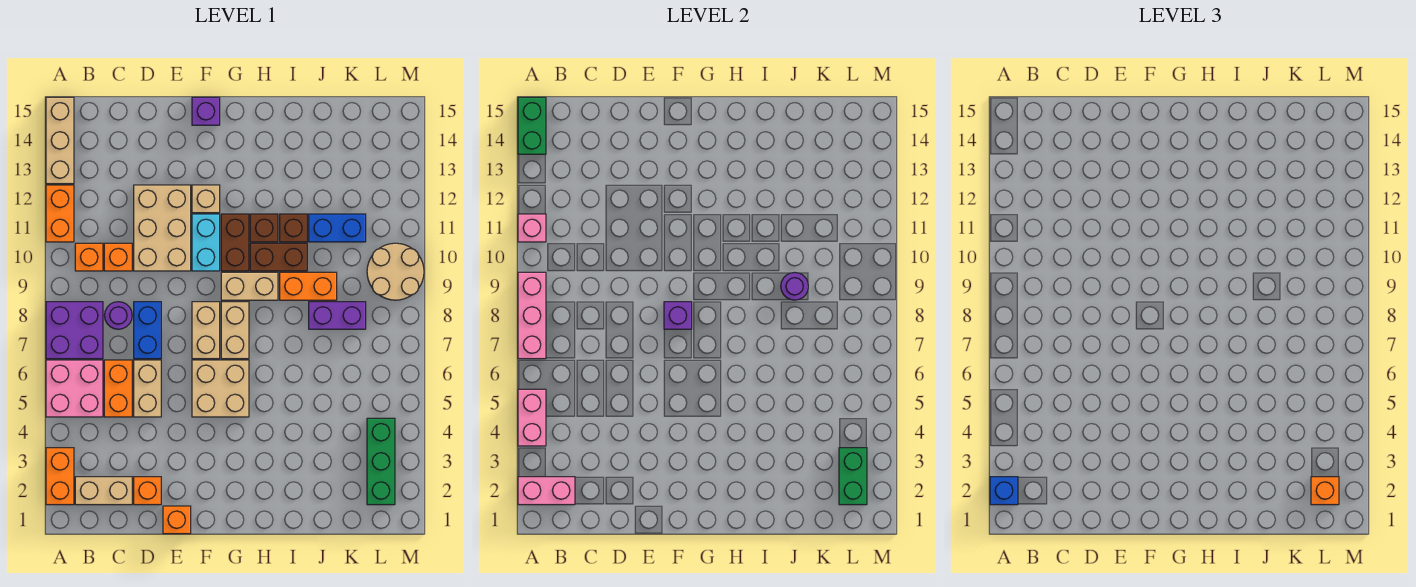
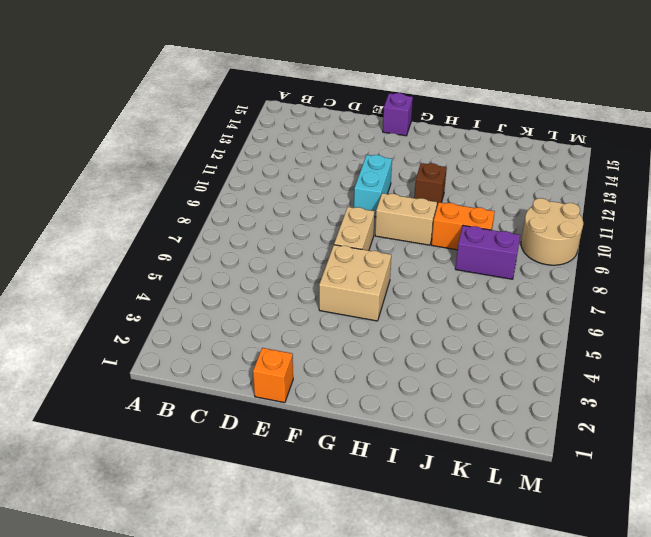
none -> orange 1x2 brick [46,448,74,505]
none -> pink 2x2 brick [46,360,103,417]
none -> purple 2x2 brick [46,302,103,359]
none -> orange 1x2 brick [46,185,74,242]

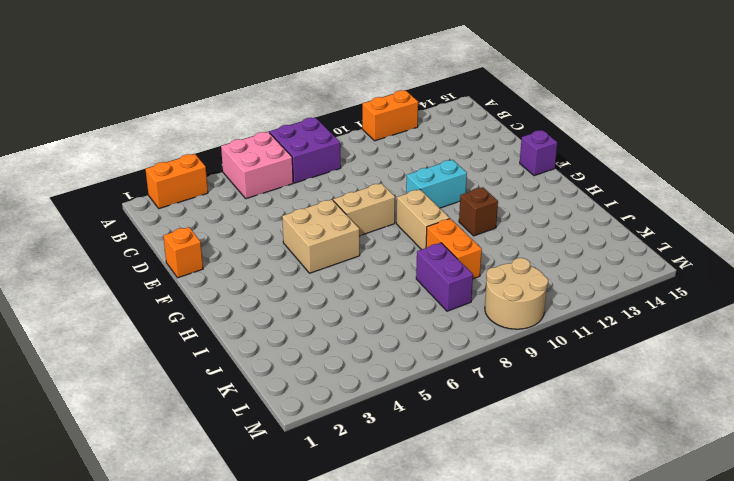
none -> tan 1x3 brick [46,97,74,184]
none -> tan 1x2 brick [75,477,132,505]
none -> orange 1x1 brick [75,243,103,271]
none -> orange 1x2 brick [104,360,132,417]

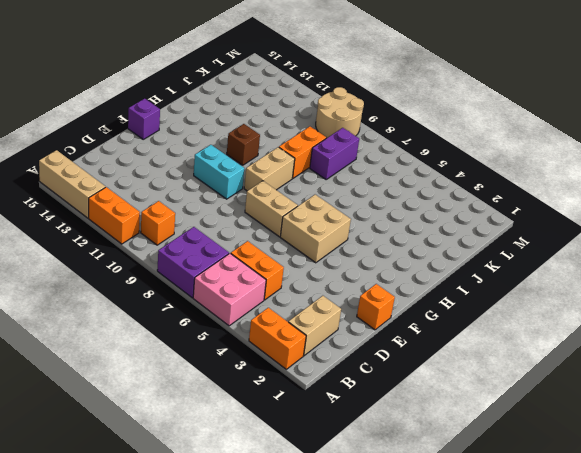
none -> purple 1x1 round brick [105,302,132,329]
none -> orange 1x1 brick [104,243,132,271]
none -> orange 1x1 brick [134,477,161,505]
none -> tan 1x2 brick [134,360,161,417]

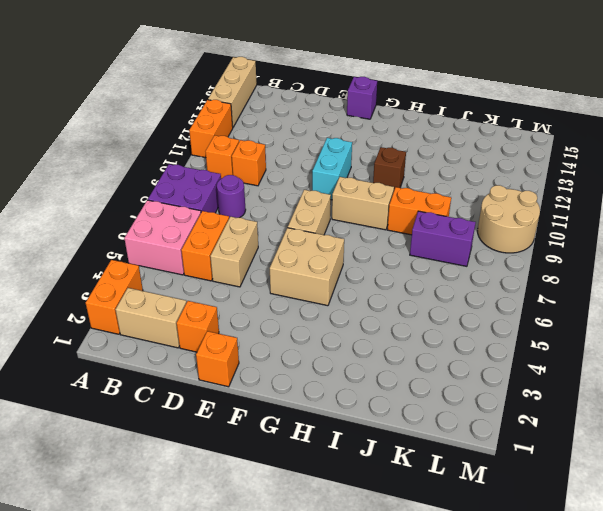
none -> blue 1x2 brick [134,302,161,359]
none -> tan 2x3 brick [134,185,191,271]
none -> tan 1x1 brick [192,185,220,213]
none -> tan 1x2 brick [221,302,249,359]

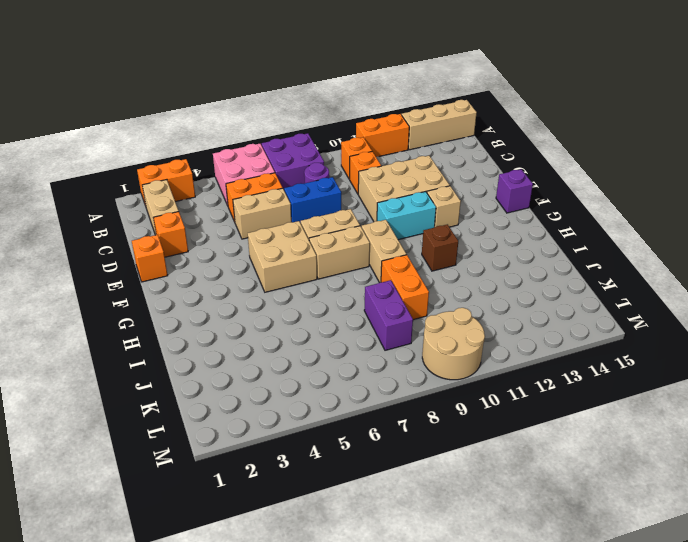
none -> brown 1x2 brick [221,214,249,271]
none -> brown 1x2 brick [250,243,307,271]
none -> brown 1x1 brick [280,214,307,242]
none -> blue 1x2 brick [309,214,366,242]

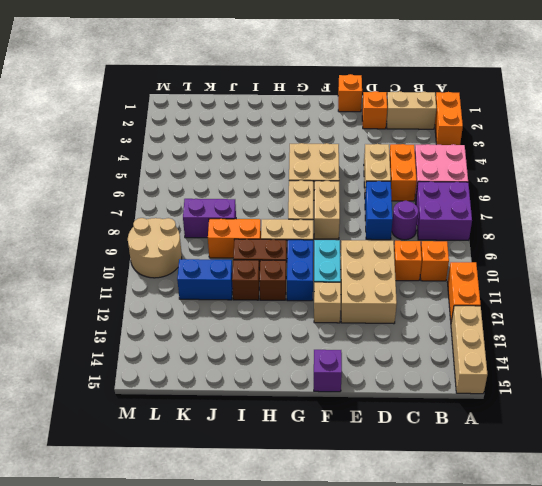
blue 1x2 brick [287,240,313,301] -> brown 1x2 brick [221,214,249,271]
none -> green 1x3 brick [367,418,395,505]
none -> pink 1x2 brick [518,477,575,505]
none -> pink 1x2 brick [518,389,546,446]
none -> pink 1x3 brick [518,272,546,359]

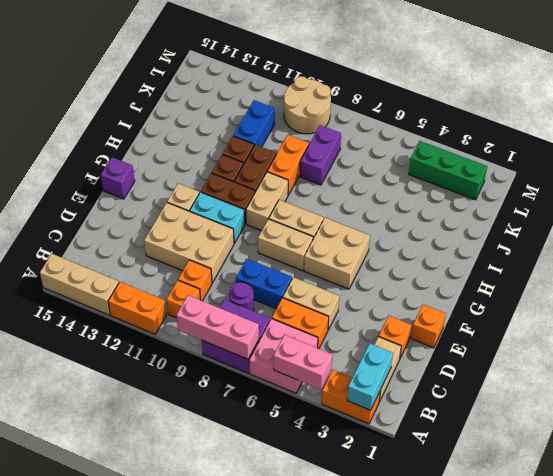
cyan 1x2 brick [347,343,393,410] -> pink 1x2 brick [518,477,575,505]
none -> pink 1x1 brick [518,214,546,242]
none -> green 1x2 brick [518,97,546,154]
none -> purple 1x1 brick [664,302,692,329]
none -> purple 1x1 round brick [781,273,808,300]

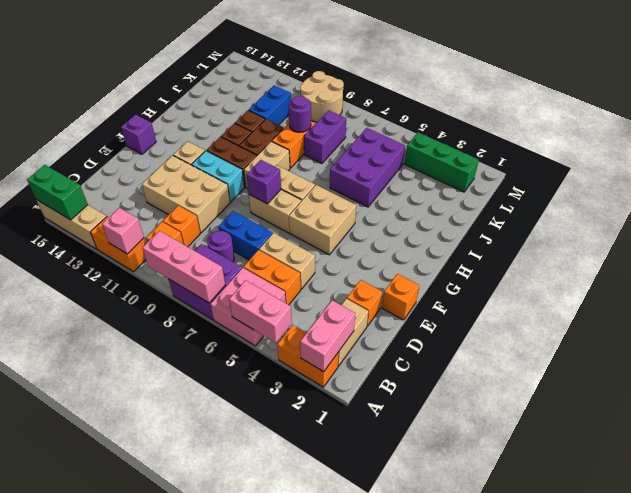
purple 2x3 brick [330,128,405,207] -> none
none -> green 1x2 brick [839,448,867,505]
none -> blue 1x1 brick [990,477,1018,505]
none -> orange 1x1 brick [1311,477,1339,505]

